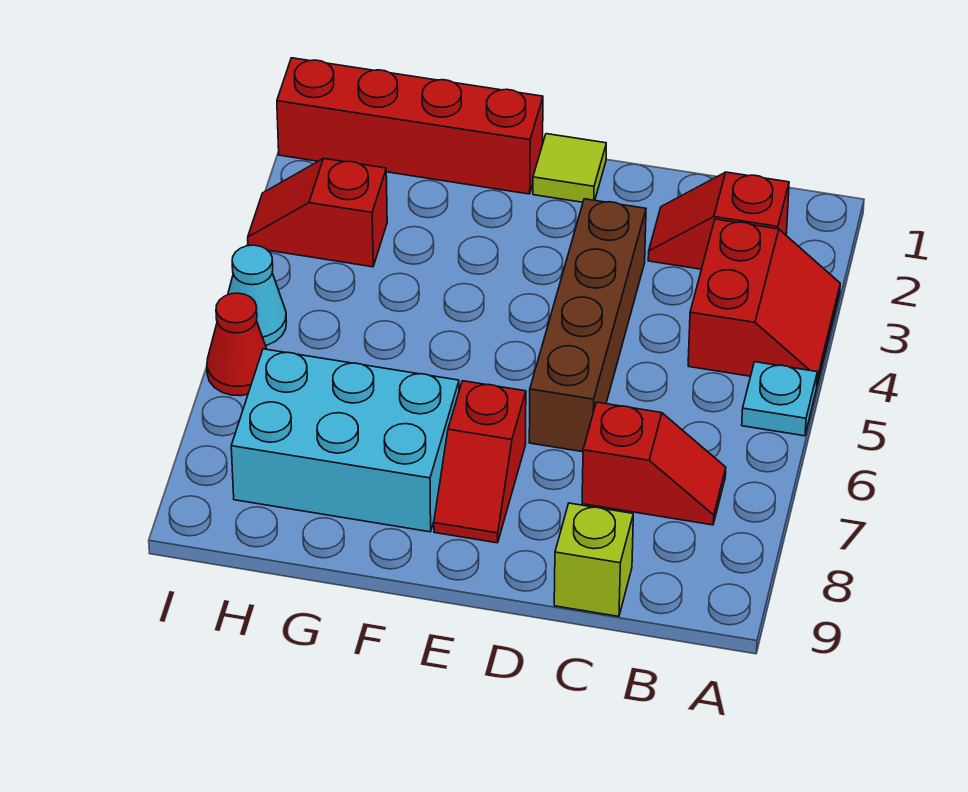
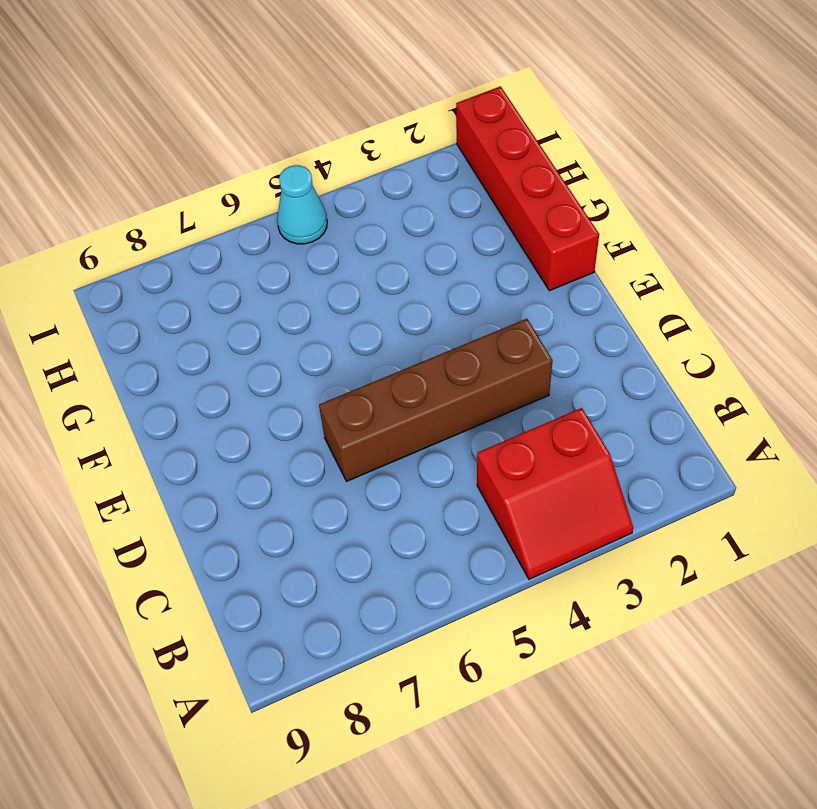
none -> cyan 1x1 plate [742,362,817,436]
none -> red 1x2 slope [648,172,789,269]
none -> red 1x2 slope [582,402,726,525]

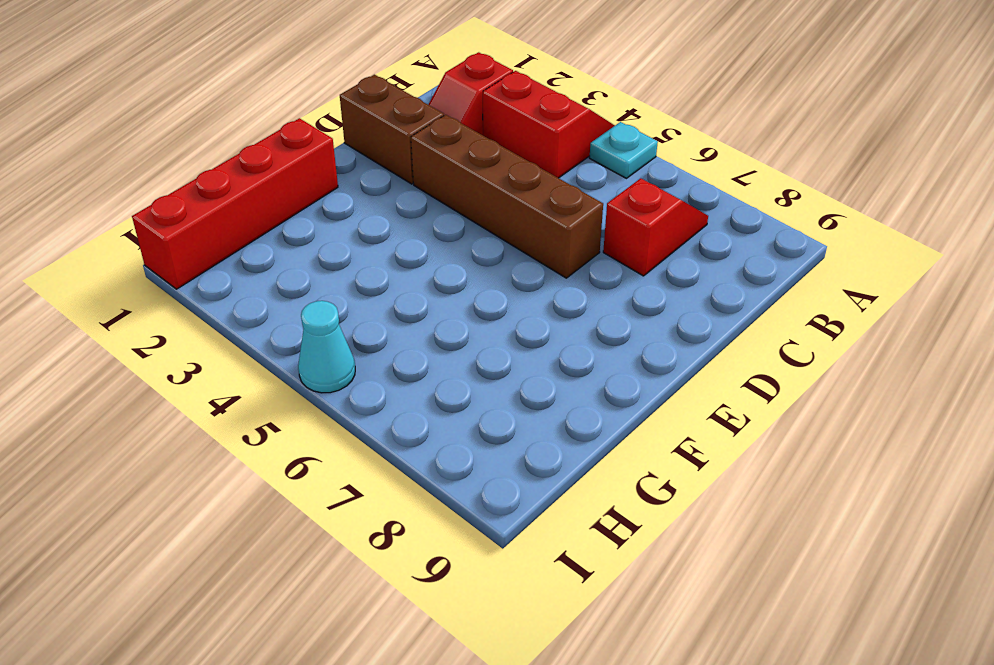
brown 1x2 brick [340,75,444,184] -> none
none -> lime 1x1 brick [554,503,633,616]
none -> lime 1x1 tile [533,134,606,202]
none -> red 1x2 slope [434,381,526,543]

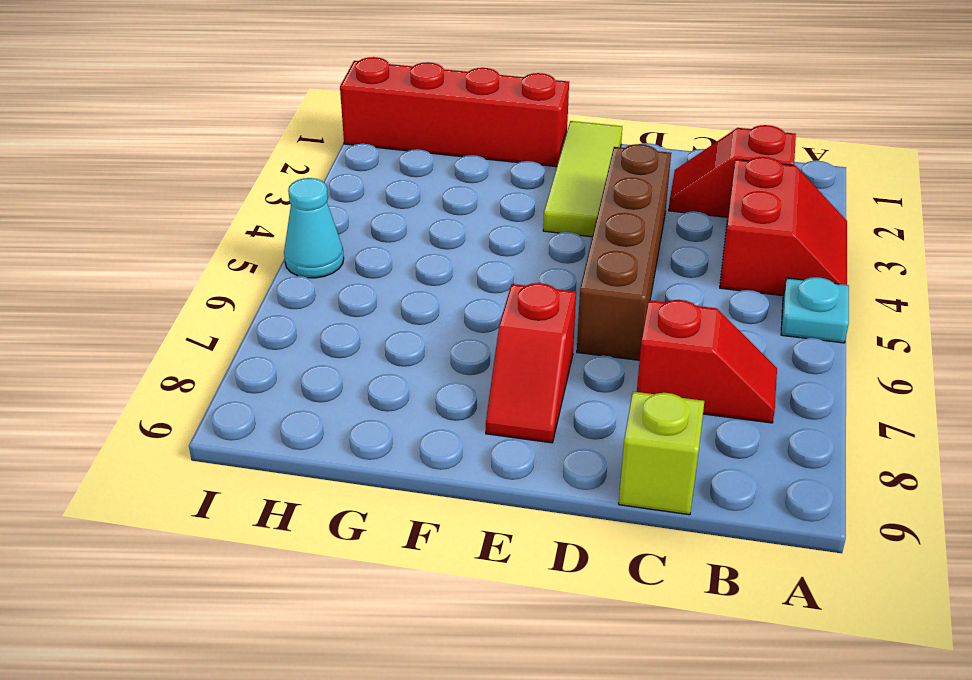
lime 1x3 tile [543,121,622,237] -> lime 1x1 tile [533,134,606,202]
none -> cyan 2x3 brick [231,349,459,532]
none -> red 1x2 slope [248,158,387,267]
none -> red 1x1 cone [207,293,266,396]

